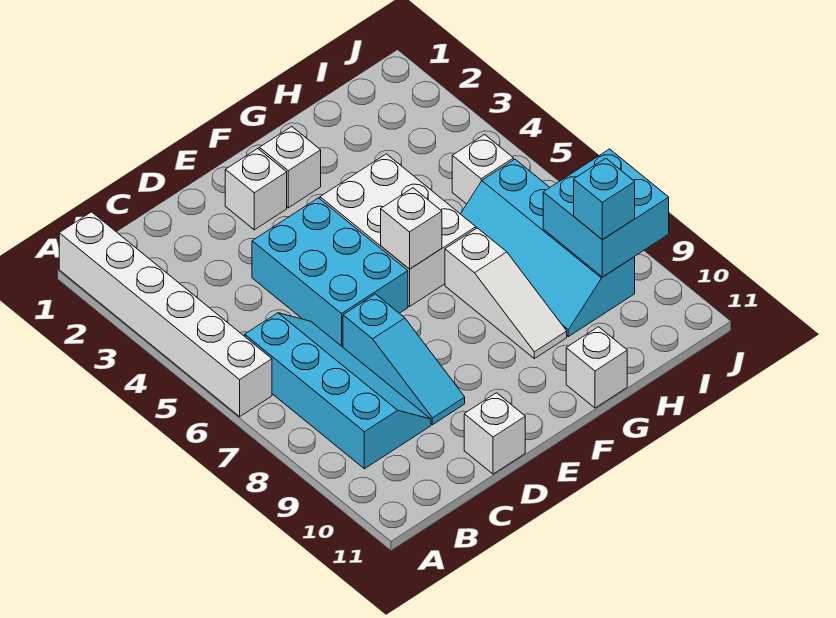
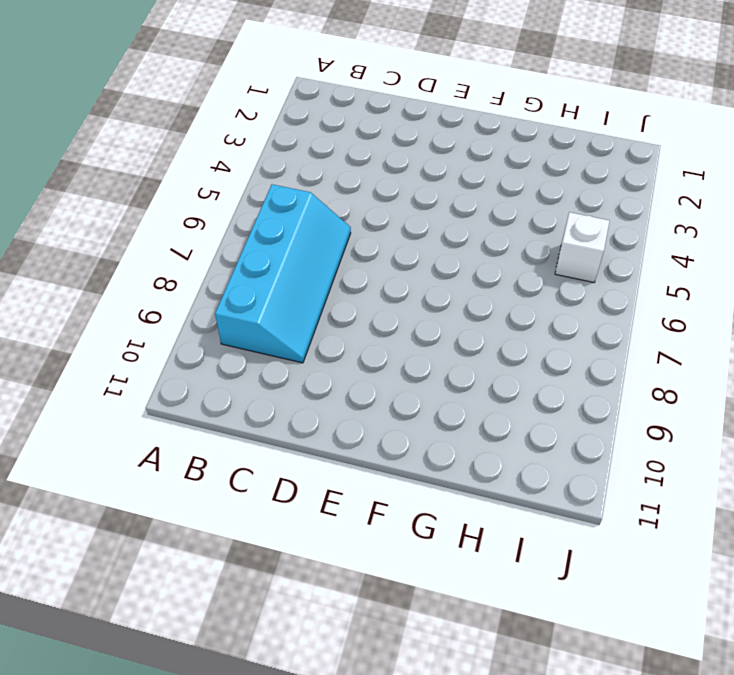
none -> white 1x6 brick [59,212,272,417]
none -> cyan 2x3 brick [252,198,408,347]
none -> cyan 1x3 slope [343,294,465,425]

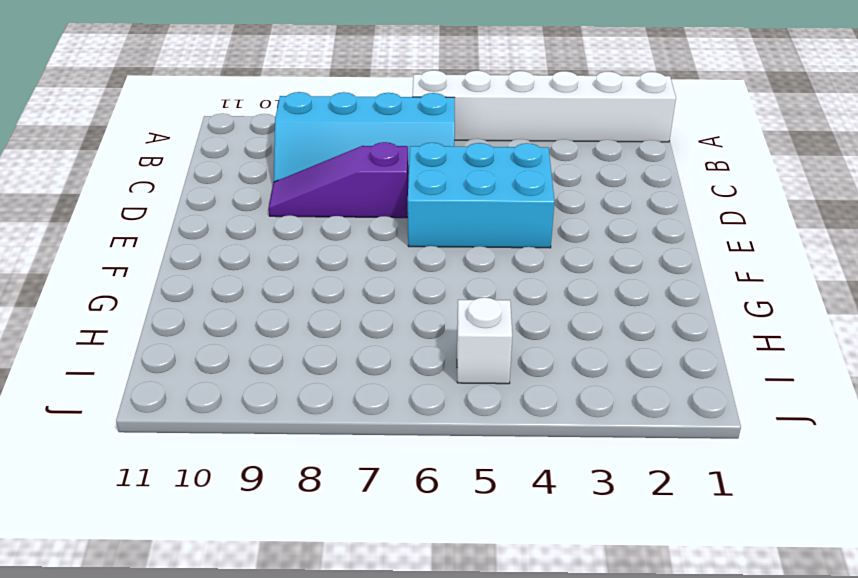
purple 1x3 slope [269,142,408,218] -> cyan 1x3 slope [343,294,465,425]
none -> white 1x1 brick [464,393,525,474]
none -> white 1x1 brick [225,149,287,230]
none -> white 1x1 brick [259,127,321,208]

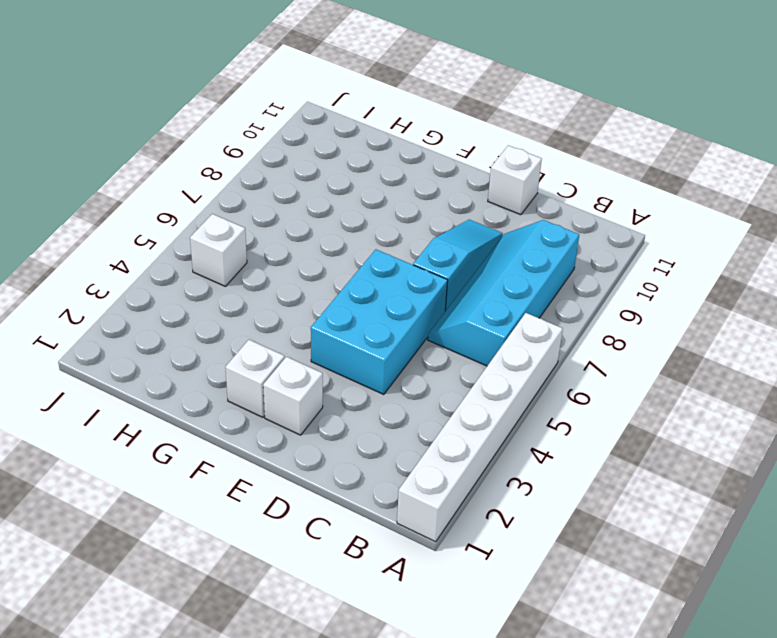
none -> white 2x3 brick [320,154,476,306]
none -> white 1x3 slope [445,228,567,359]
none -> white 1x1 brick [566,327,627,408]

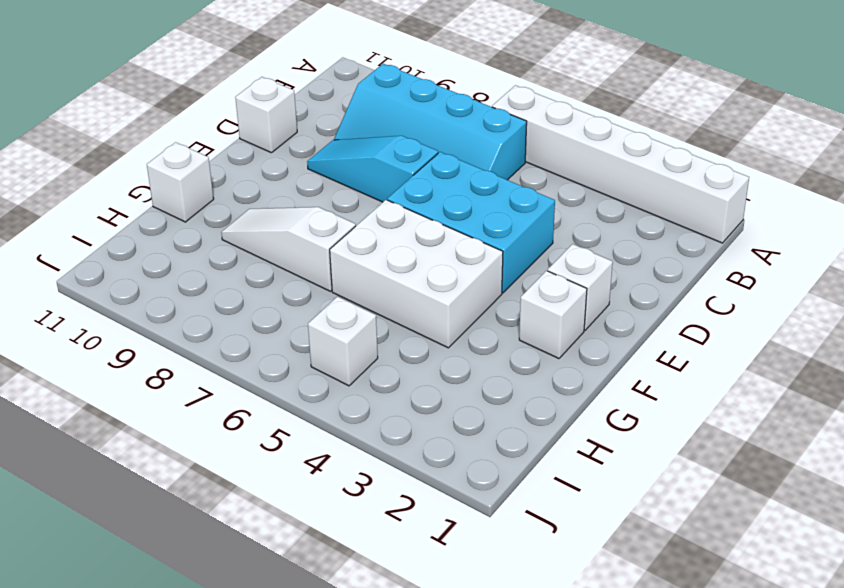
none -> cyan 2x4 slope [461,159,635,337]
none -> white 1x1 brick [381,188,442,269]
none -> cyan 2x2 brick [543,149,669,277]

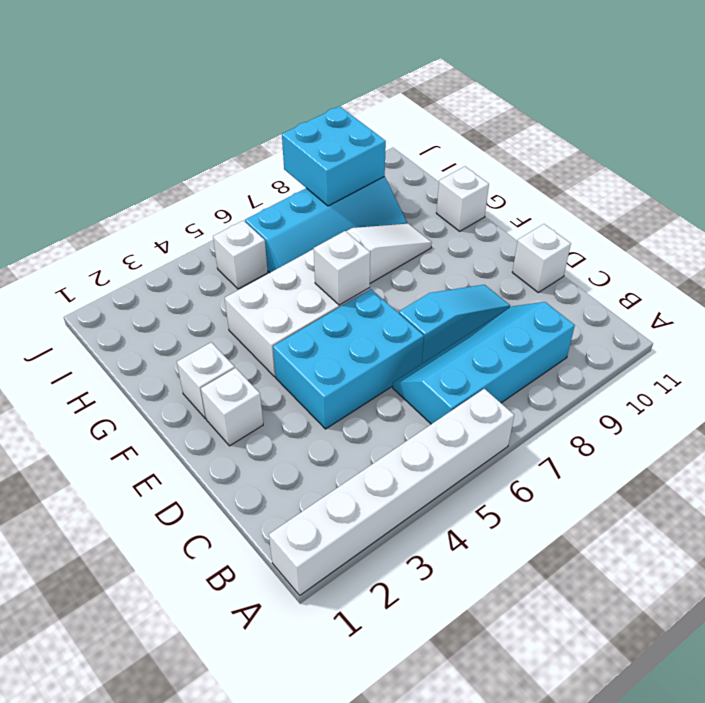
none -> cyan 1x1 brick [574,158,635,240]

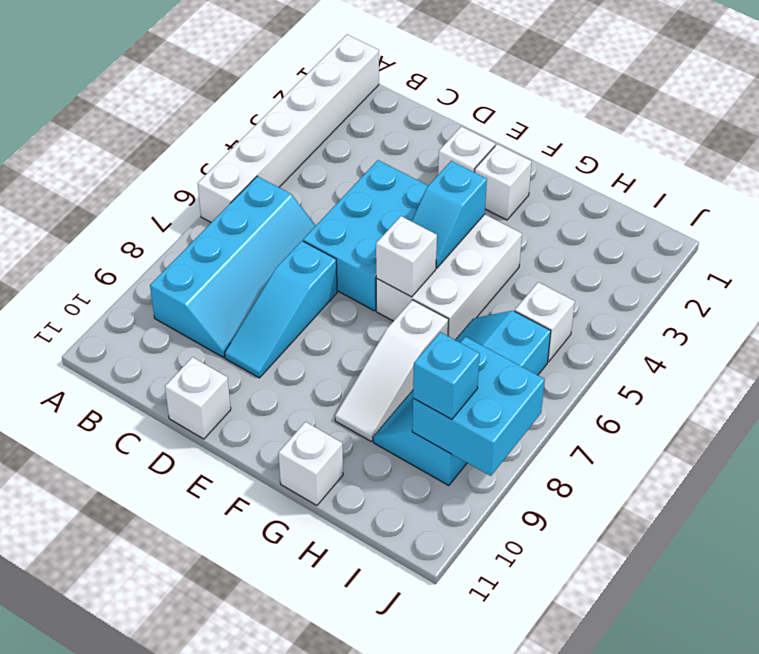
cyan 1x2 slope [412,161,487,268] -> none

